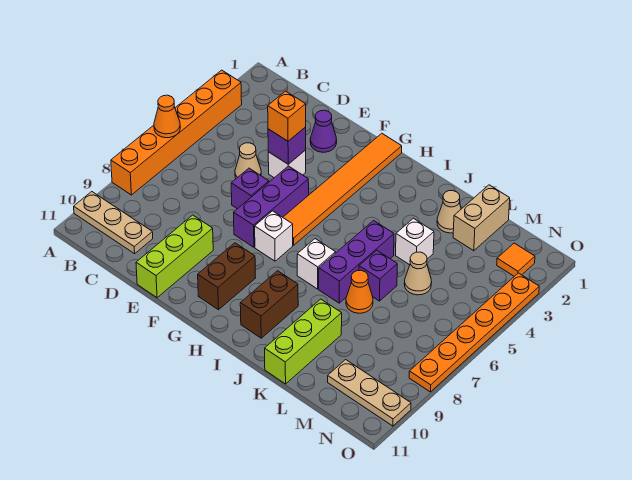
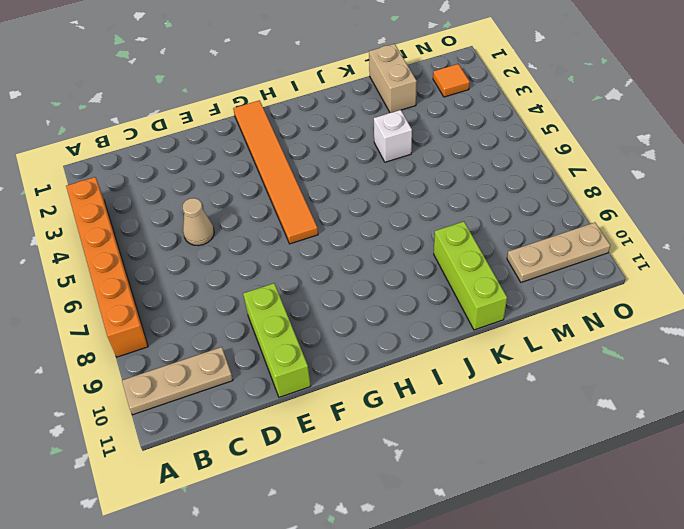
none -> purple 1x1 cone [310,110,337,152]
none -> white 1x1 brick [268,150,306,178]
none -> purple 1x1 brick [231,168,269,209]

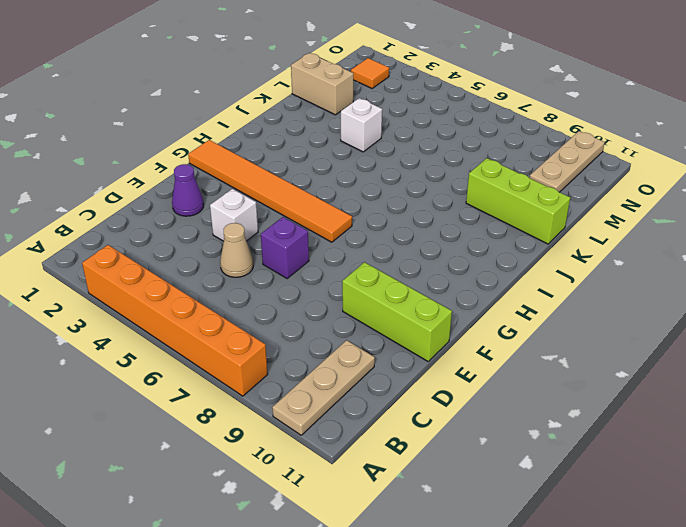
none -> purple 1x3 brick [234,166,309,247]
none -> white 1x1 brick [255,211,293,261]
none -> brown 1x2 brick [198,243,255,310]

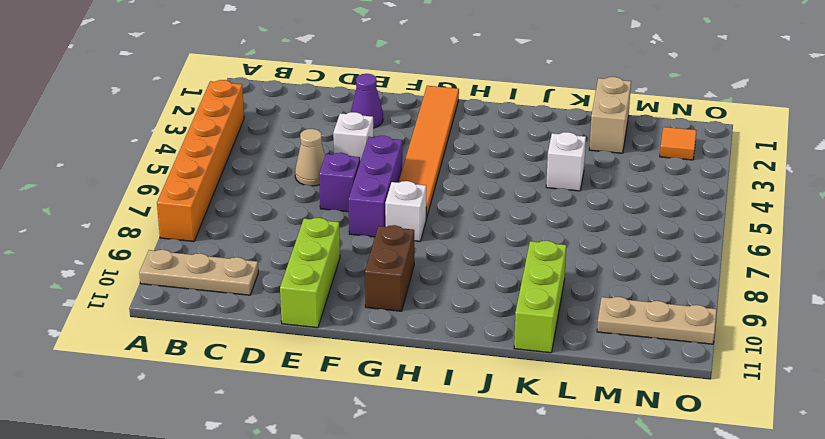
none -> white 1x1 brick [297,239,336,289]
none -> brown 1x2 brick [240,271,298,338]
none -> purple 1x3 brick [319,221,394,303]

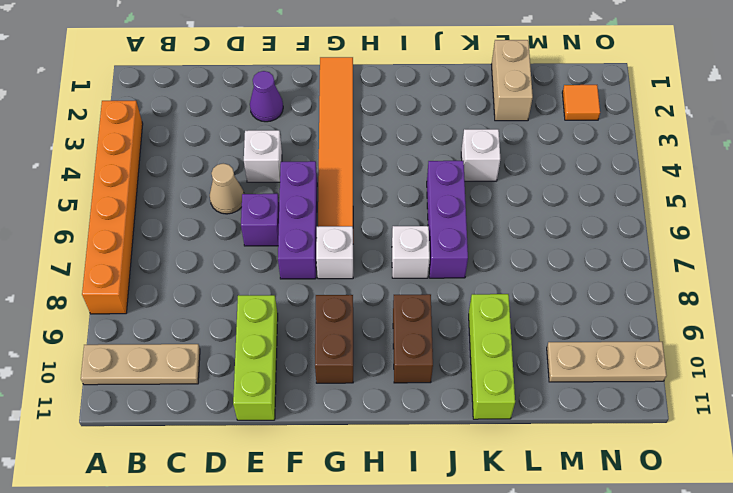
none -> tan 1x1 cone [437,191,461,233]
none -> purple 1x1 brick [359,250,397,301]
none -> orange 1x1 cone [346,270,373,313]

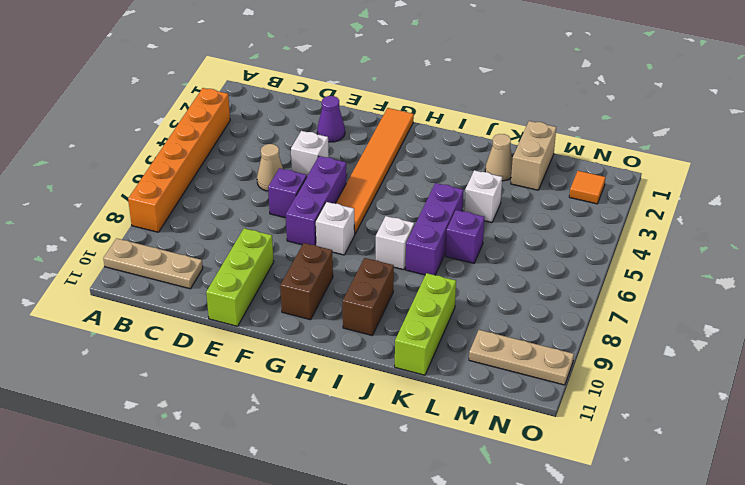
none -> orange 1x1 cone [346,270,373,313]
none -> tan 1x1 cone [404,252,432,295]
none -> orange 1x6 plate [409,273,539,392]

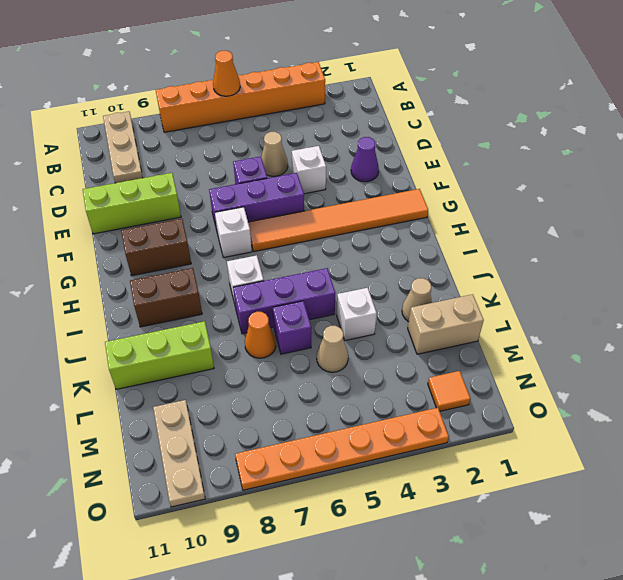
none -> purple 1x1 brick [268,127,306,164]
none -> orange 1x1 brick [268,91,306,141]

